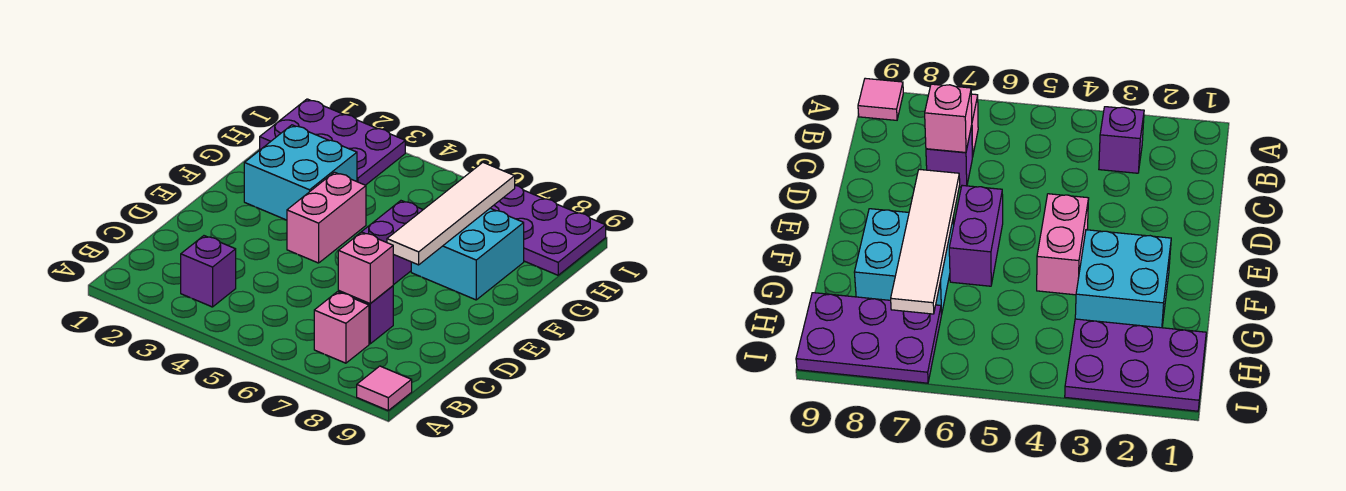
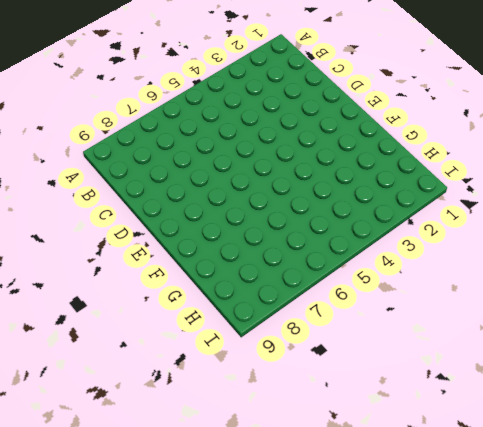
none -> pink 1x1 tile [357,366,412,410]
none -> purple 1x1 brick [181,236,236,307]
none -> pink 1x1 brick [314,292,369,363]

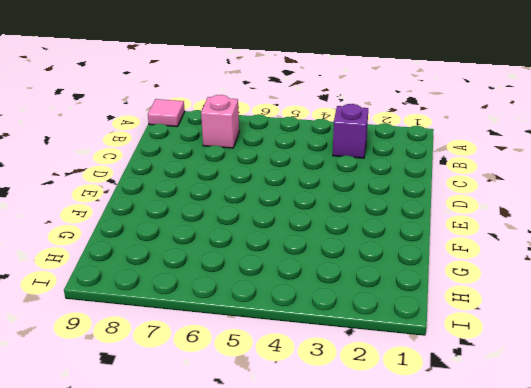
none -> purple 1x1 brick [338,286,393,344]
none -> pink 1x2 brick [287,172,366,263]
none -> purple 1x2 brick [354,201,423,285]

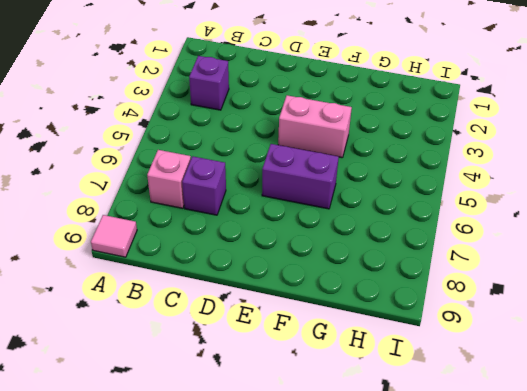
none -> cyan 2x2 brick [244,125,357,220]
none -> cyan 2x2 brick [411,208,524,300]
none -> purple 2x3 plate [260,99,405,185]

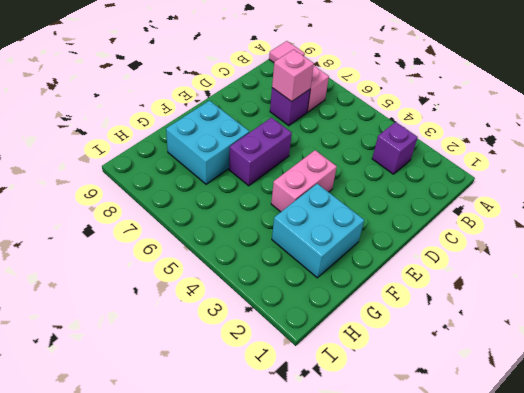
none -> purple 2x3 plate [260,99,405,185]
none -> purple 2x3 plate [491,185,606,275]
none -> white 1x4 tile [387,163,515,265]

